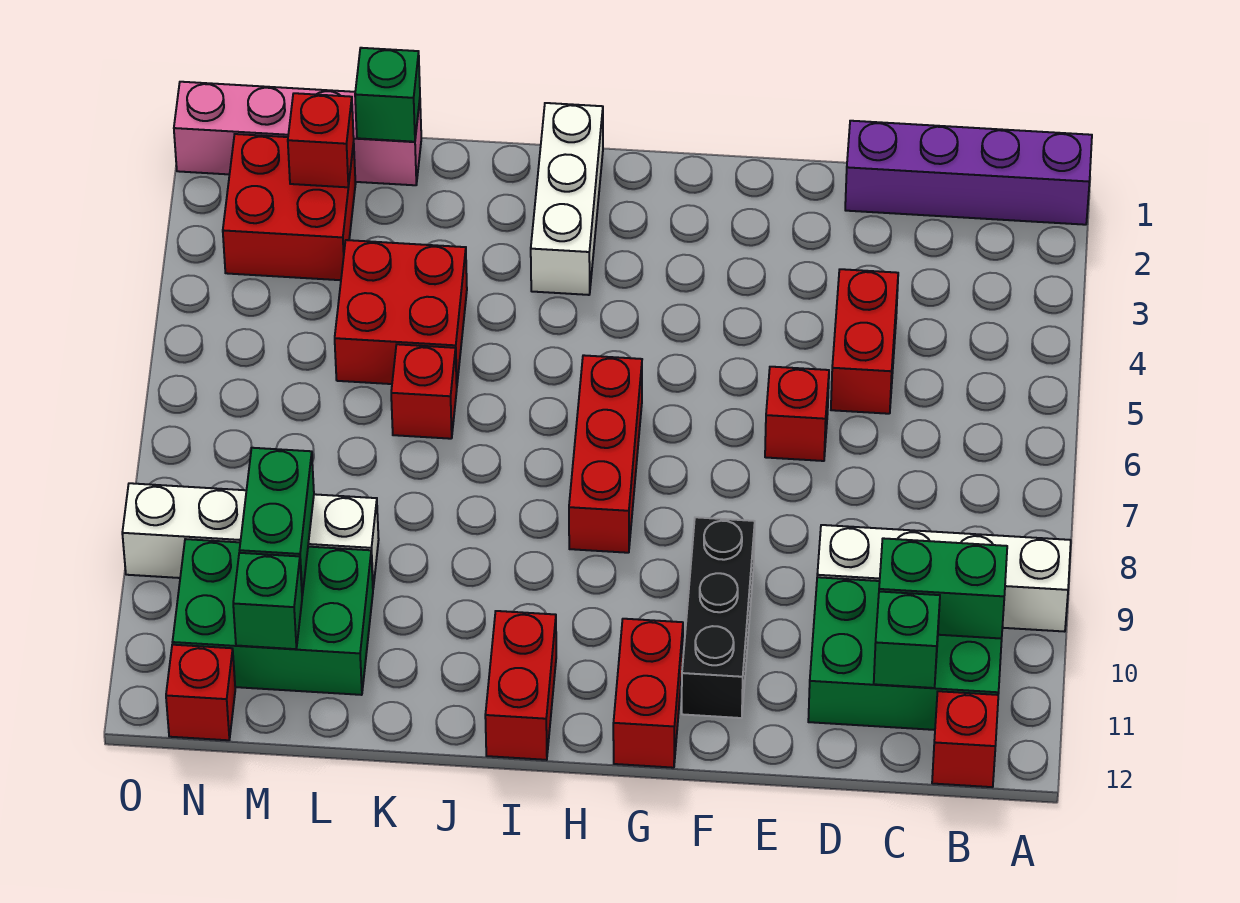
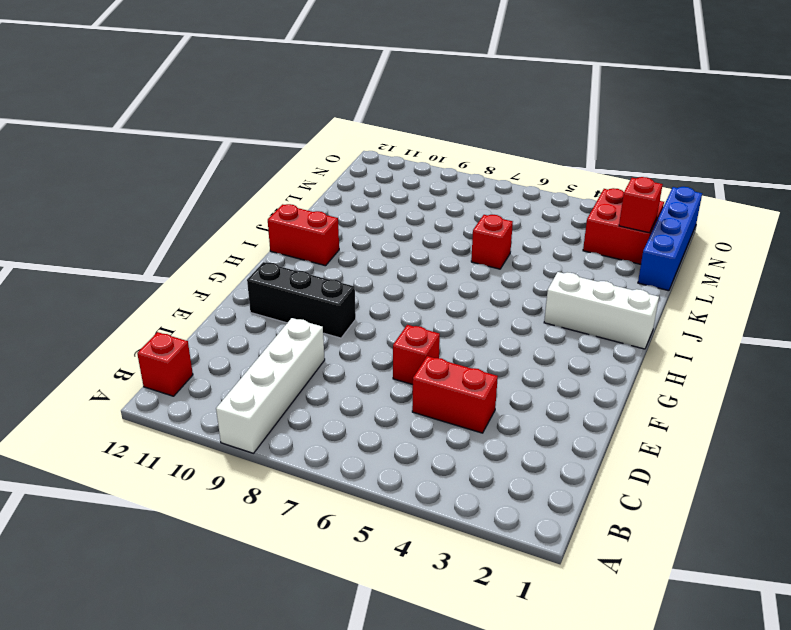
blue 1x4 brick [638,187,702,291] -> pink 1x4 brick [174,82,421,185]
none -> purple 1x4 brick [845,121,1092,225]
none -> green 2x3 brick [808,577,1002,730]
none -> red 1x2 brick [613,619,683,768]

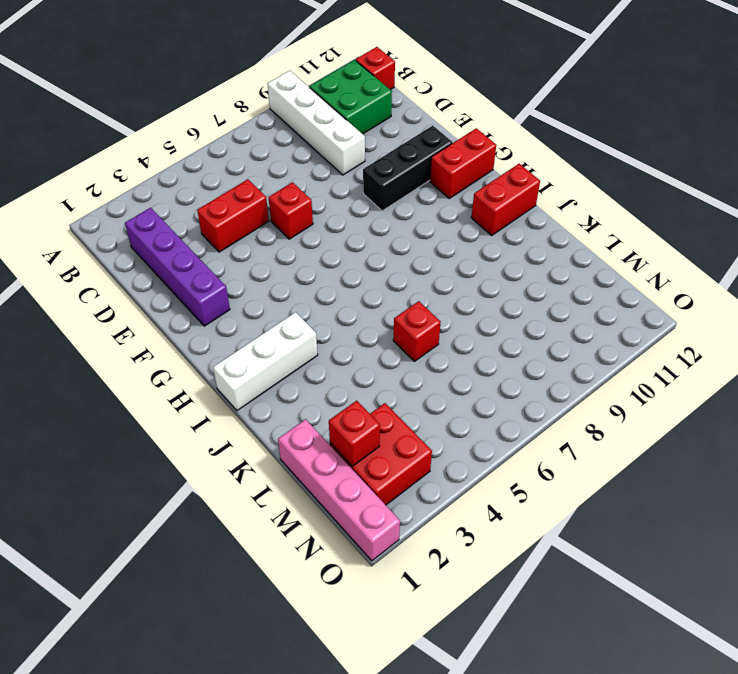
green 2x2 brick [309,60,392,134] -> green 2x3 brick [808,577,1002,730]
purple 1x4 brick [125,208,230,326] -> purple 1x4 brick moved to [845,121,1092,225]
none -> red 1x3 brick [569,355,642,553]
none -> red 2x2 brick [335,240,467,384]
none -> white 1x4 brick [122,483,379,587]

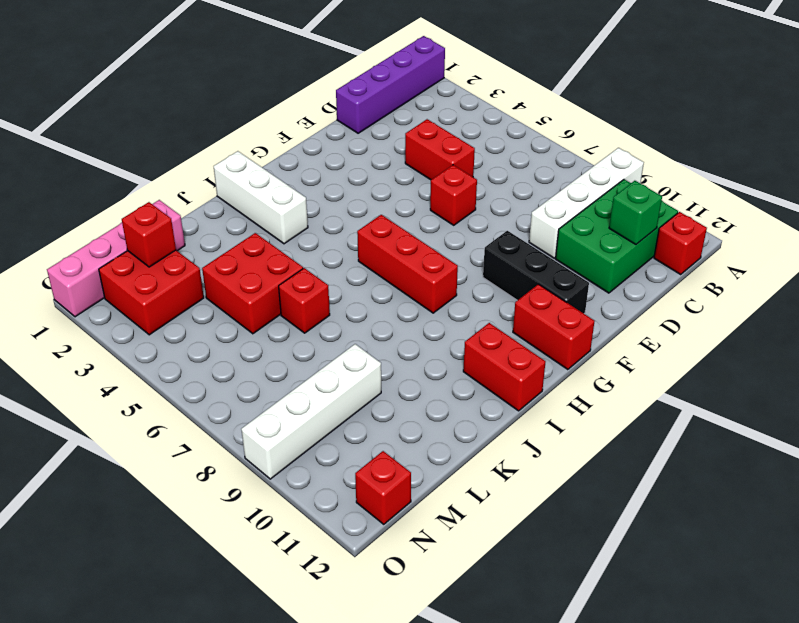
none -> green 2x3 brick [172,539,373,695]
none -> green 1x2 brick [879,538,1007,639]
none -> green 1x1 brick [355,48,420,142]

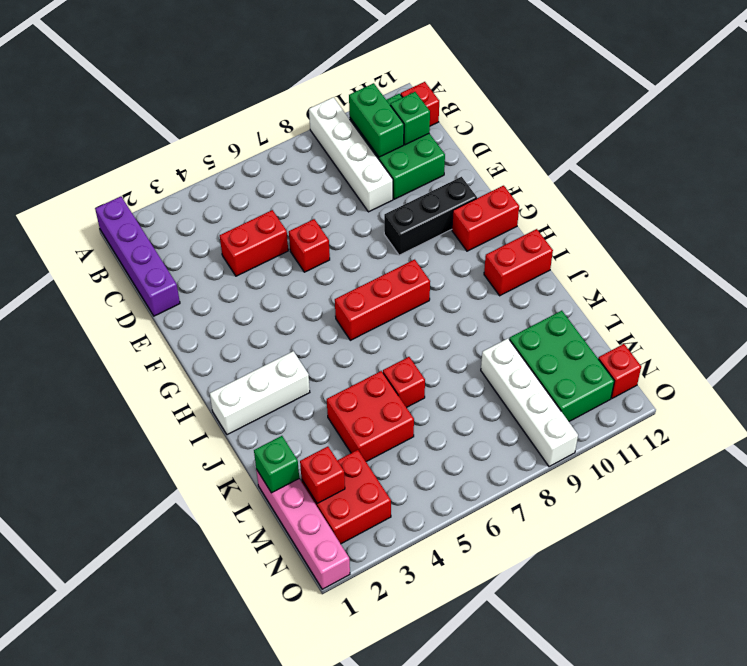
none -> green 1x2 brick [240,448,314,596]
none -> green 1x1 brick [233,553,302,649]

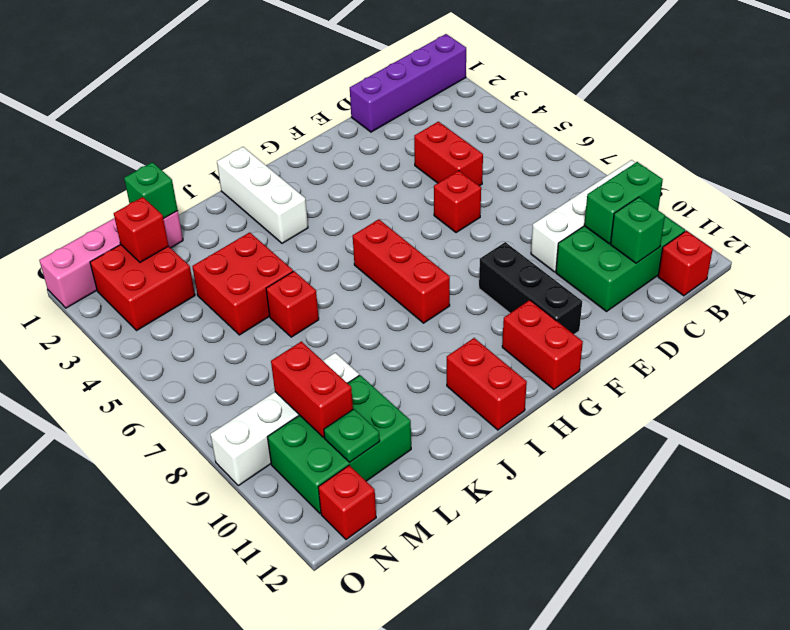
red 1x2 brick [271,341,353,438] -> green 1x2 brick [240,448,314,596]
green 1x1 plate [324,409,380,463] -> green 1x1 brick [233,553,302,649]

